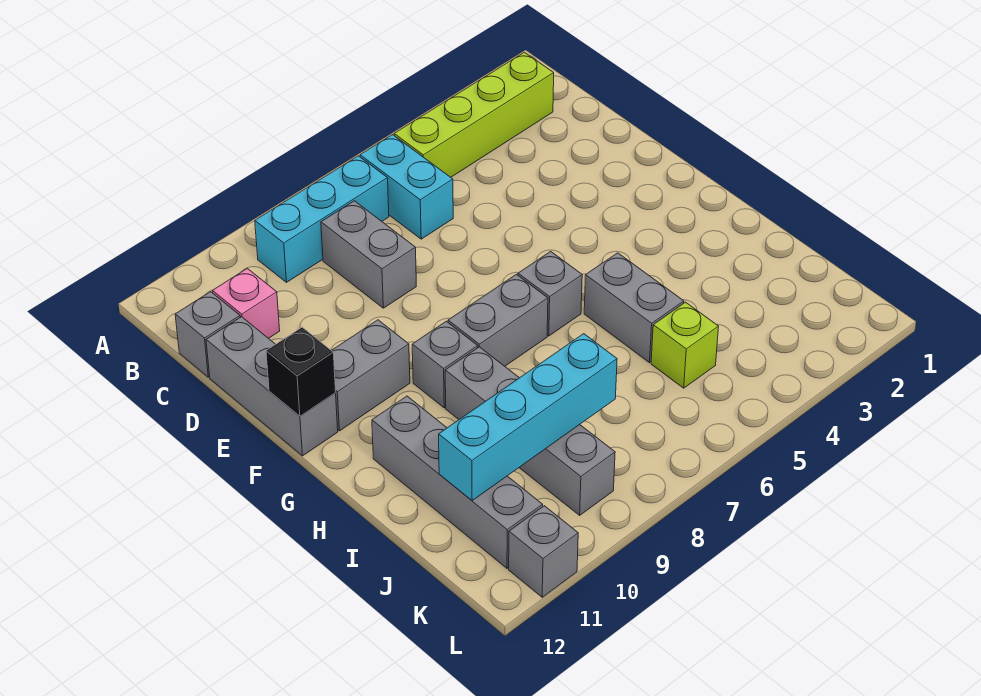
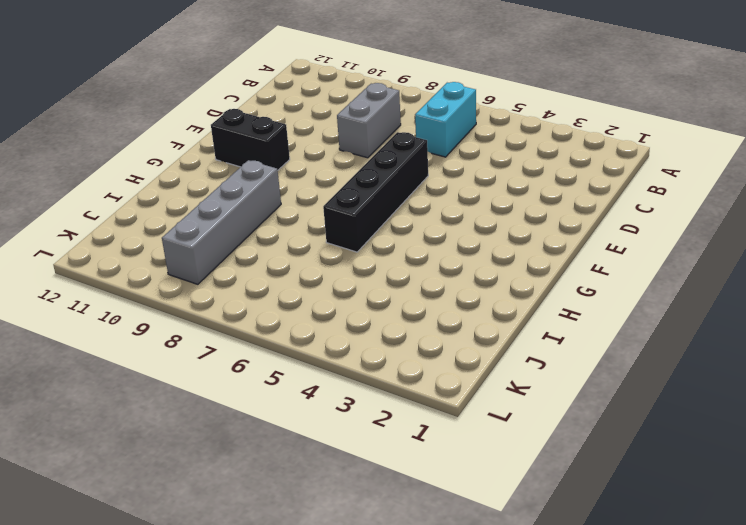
black 1x4 brick [323,132,428,252] -> grey 1x1 brick [518,251,582,336]
black 1x2 brick [211,109,290,170] -> grey 1x2 brick [331,320,410,431]
none -> lime 1x4 brick [394,52,554,177]
none -> cyan 1x3 brick [255,156,389,282]
none -> pink 1x1 brick [213,268,280,338]

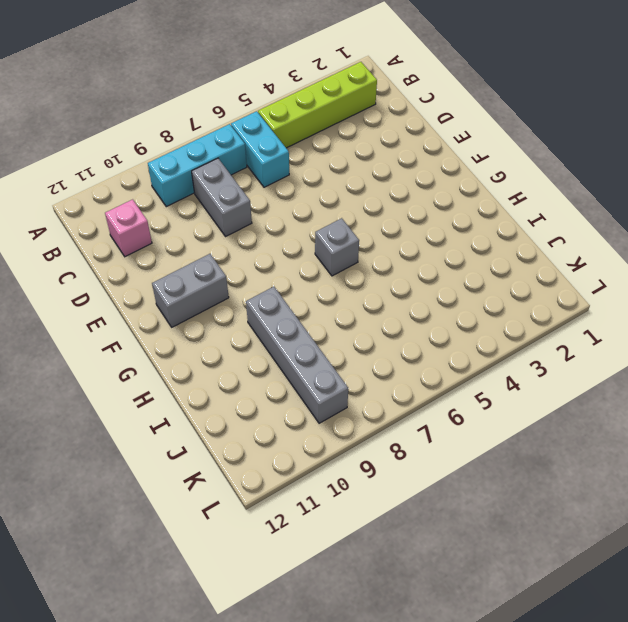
none -> grey 1x1 brick [175,292,240,377]
none -> grey 1x3 brick [206,317,338,456]
none -> grey 1x2 brick [448,274,548,366]

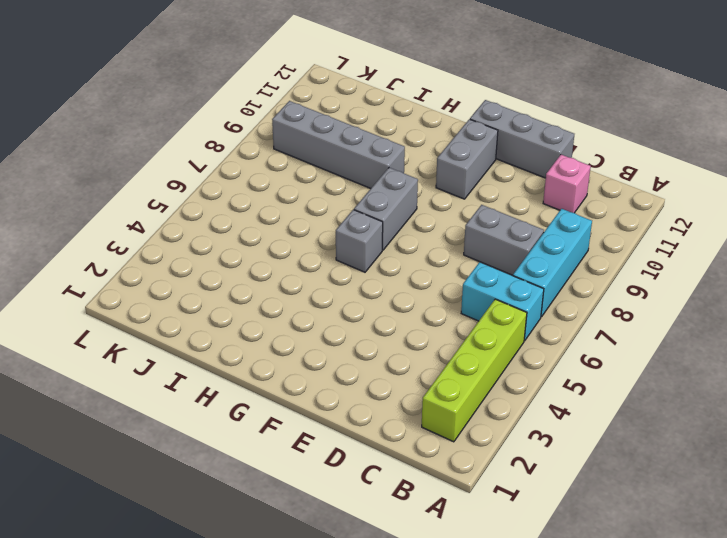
none -> grey 1x1 brick [175,292,240,377]
none -> grey 1x1 brick [412,321,478,408]
none -> grey 1x2 brick [584,253,684,363]

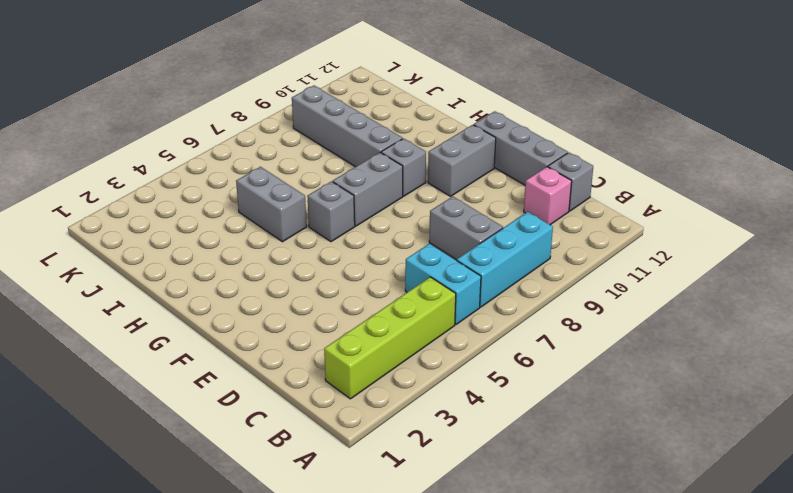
none -> grey 1x4 brick [372,396,543,568]
none -> lime 1x1 brick [651,302,719,388]
none -> grey 1x1 brick [509,506,578,597]

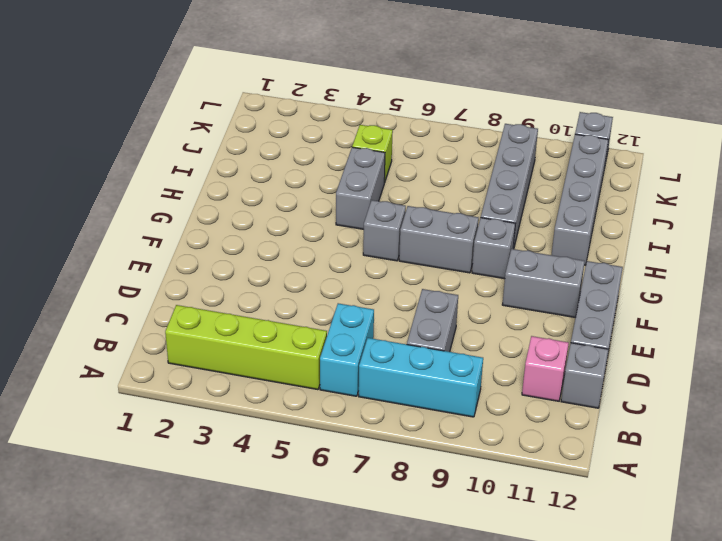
none -> black 1x1 brick [266,327,336,416]
none -> cyan 1x4 brick [439,334,617,501]

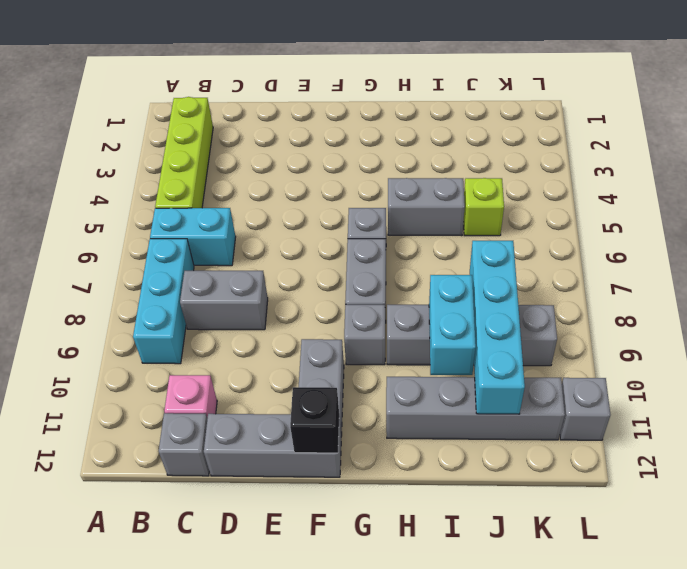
cyan 1x2 brick [429,275,476,375] -> none

